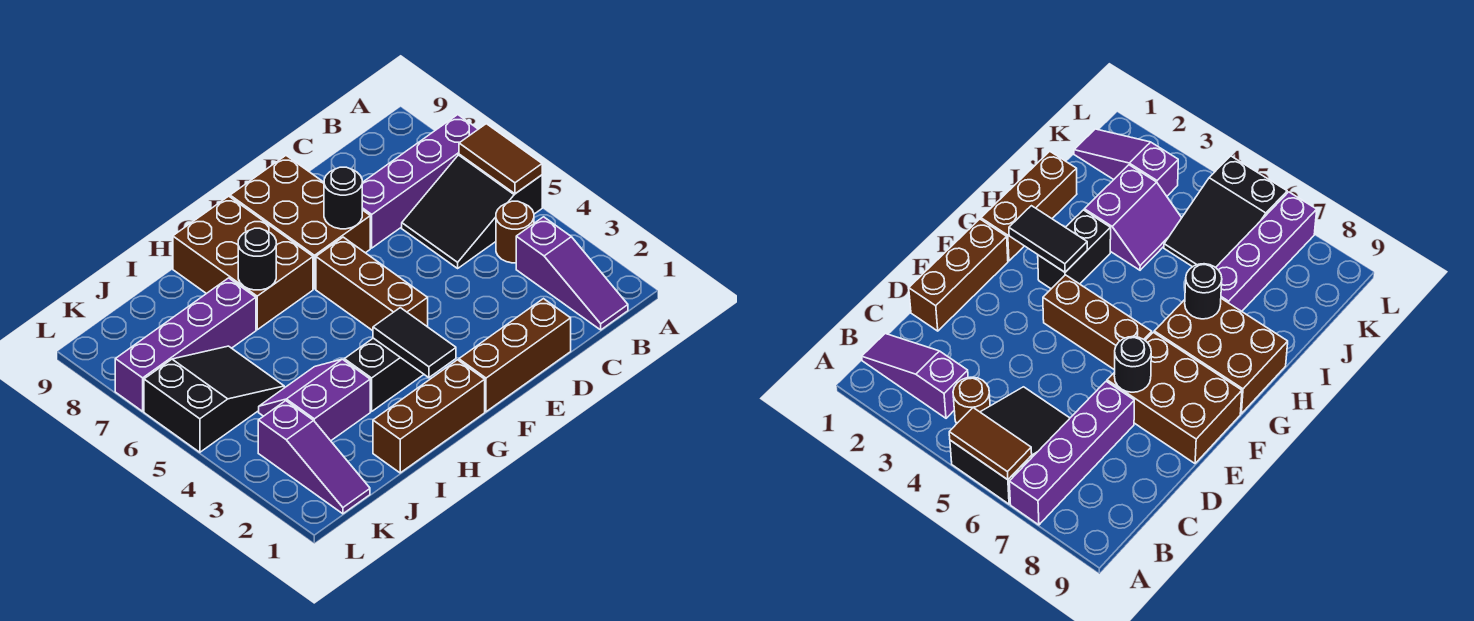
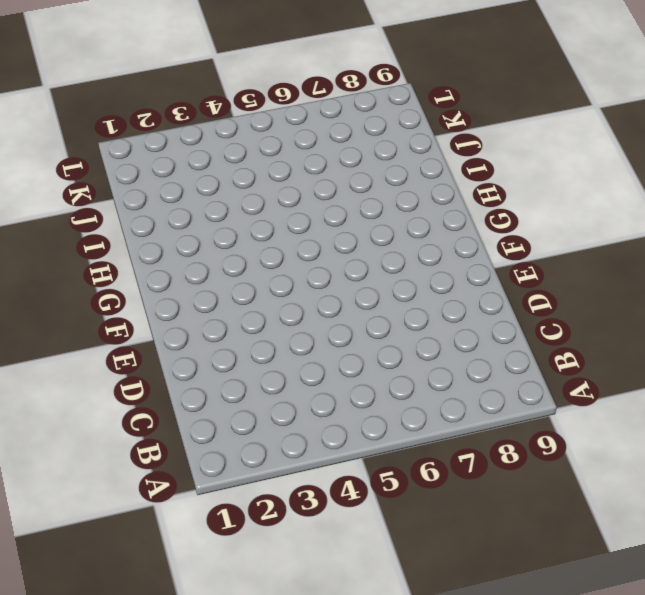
none -> black 2x3 slope [402,154,542,268]
none -> purple 1x4 brick [362,115,478,248]
none -> purple 1x3 slope [516,217,628,330]

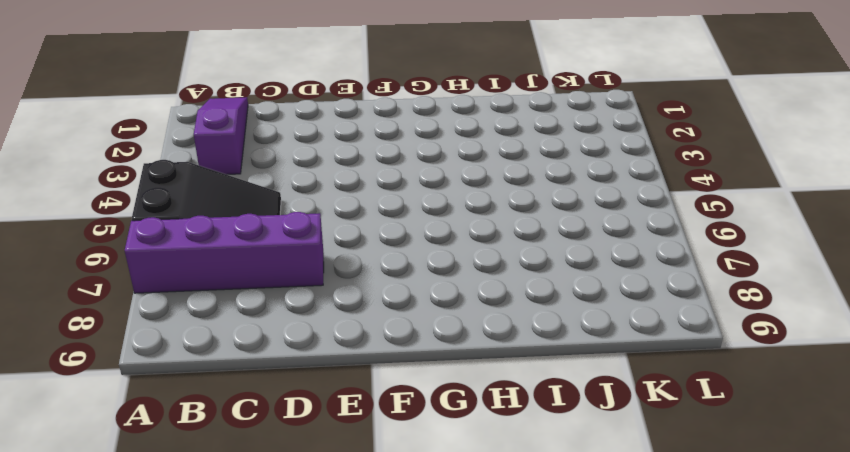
none -> brown 1x1 round brick [496,201,534,263]
none -> brown 1x3 brick [459,299,571,412]
none -> brown 2x3 brick [230,156,370,289]

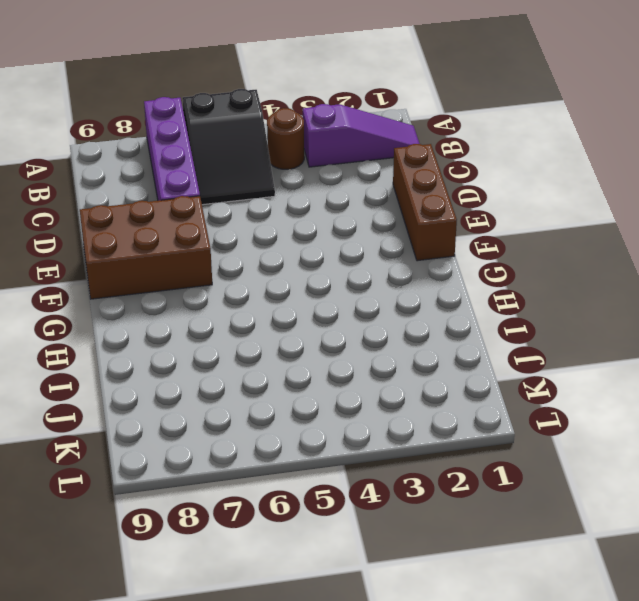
none -> brown 1x3 brick [316,237,428,331]
none -> brown 1x3 brick [373,360,485,473]
none -> black 1x2 brick [344,338,424,411]

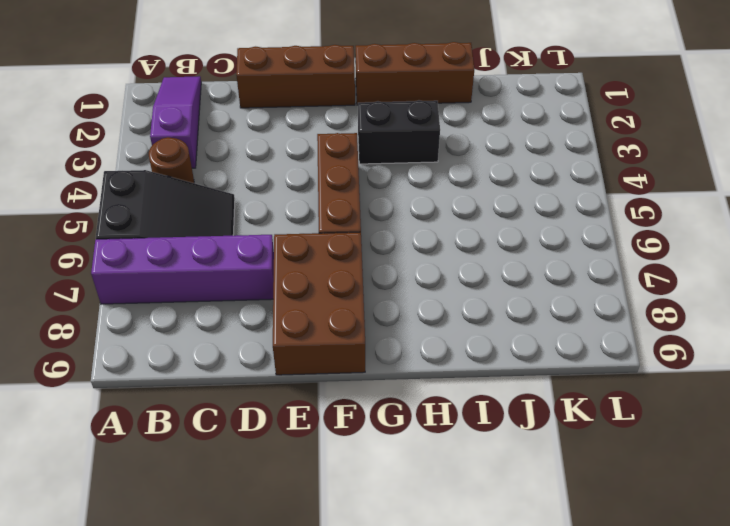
none -> brown 2x3 brick [173,196,313,330]
none -> purple 2x2 slope [259,359,370,441]
none -> purple 1x4 brick [115,278,256,411]

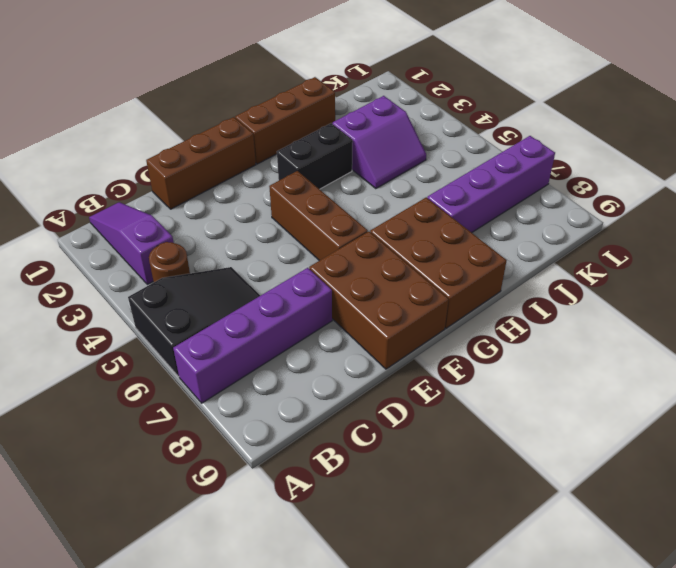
none -> black 2x3 slope [144,346,284,452]
none -> purple 1x3 slope [258,401,370,514]
none -> brown 1x2 tile [459,124,542,194]

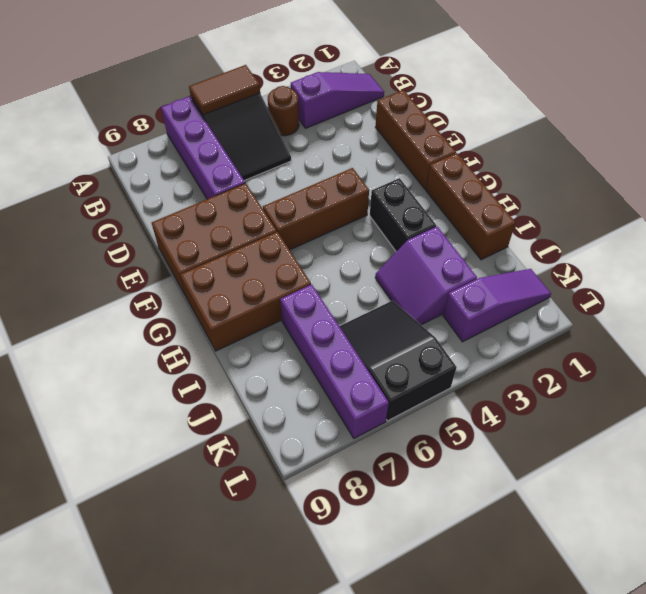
none -> black 1x1 round brick [324,167,362,229]
none -> black 1x2 tile [373,308,456,378]
none -> black 1x1 round brick [238,228,276,290]

